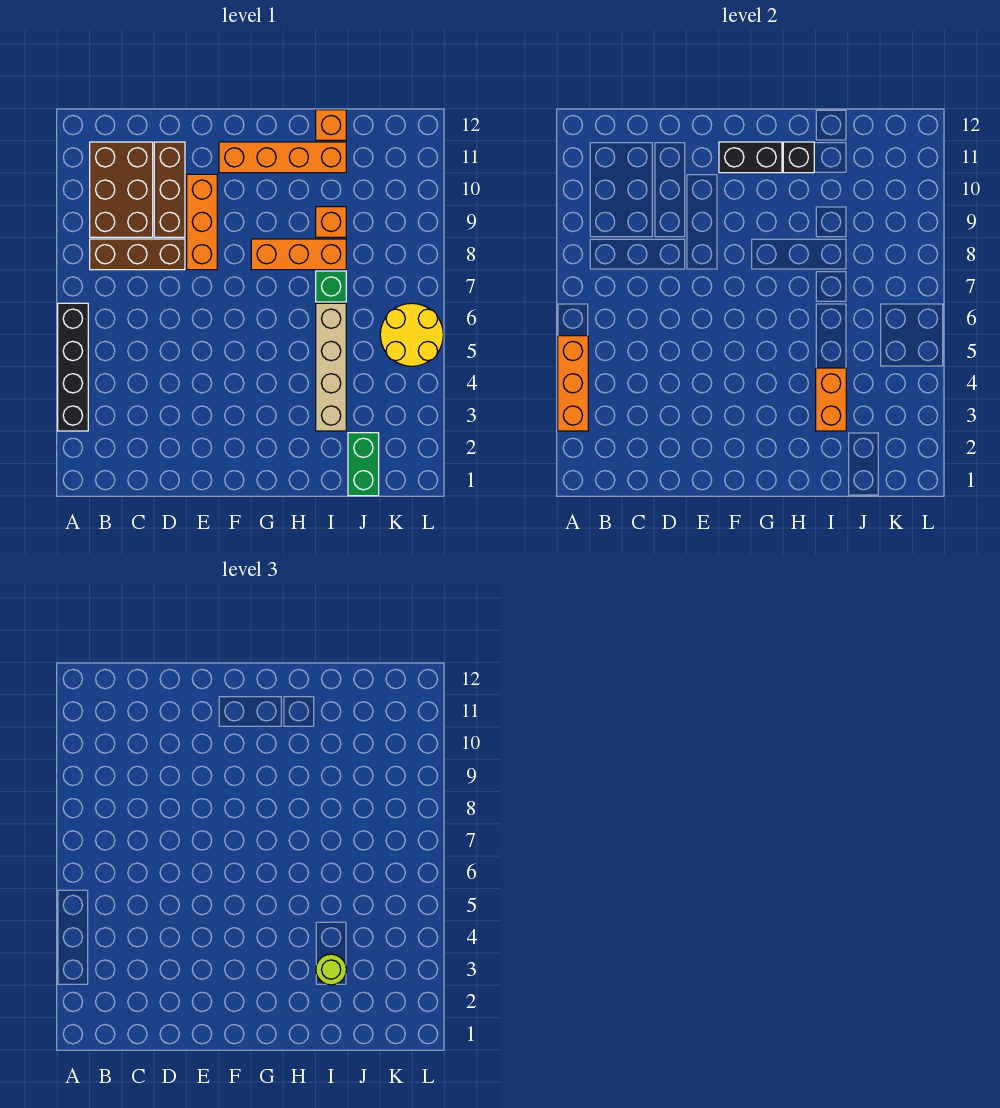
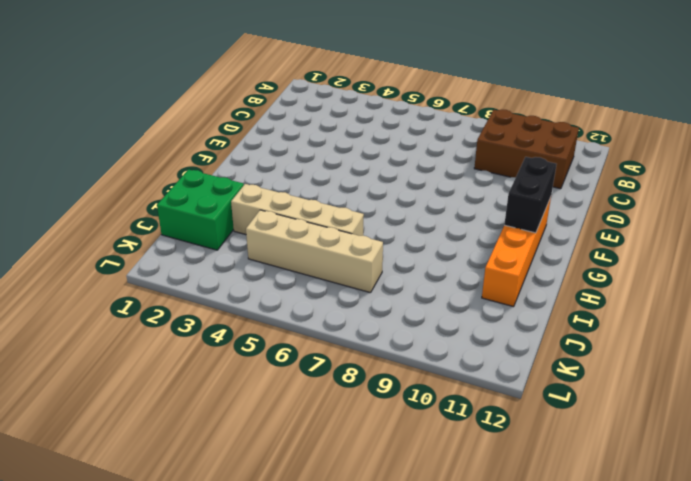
green 2x2 brick [157,170,244,250] -> green 1x2 brick [348,433,379,496]
tan 1x4 brick [246,210,383,293] -> none
none -> black 1x4 brick [58,303,88,431]
none -> brown 1x3 brick [90,239,185,270]
none -> brown 1x3 brick [154,142,185,237]

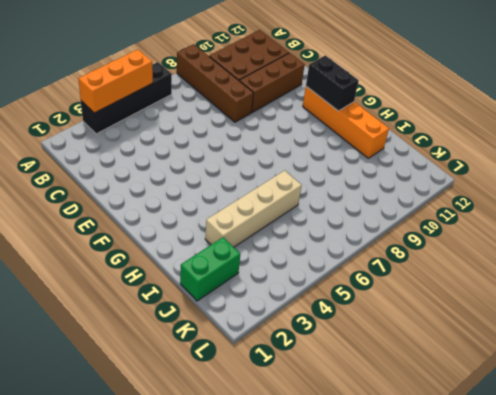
brown 1x4 brick [177,44,254,122] -> brown 1x3 brick [90,239,185,270]
none -> orange 1x3 brick [187,174,217,270]
none -> orange 1x3 brick [251,239,346,270]
none -> green 1x1 brick [316,271,346,302]

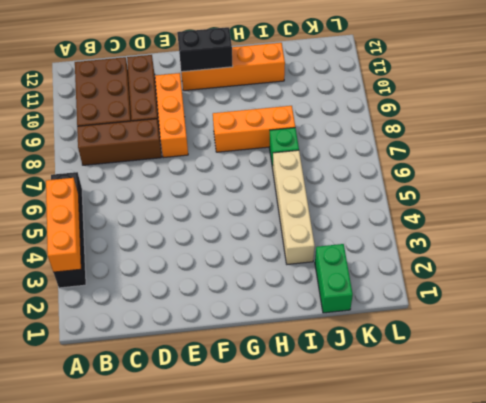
none -> orange 1x1 brick [316,207,346,237]
none -> orange 1x1 brick [316,110,346,140]
none -> yellow 2x2 round brick [380,303,443,366]

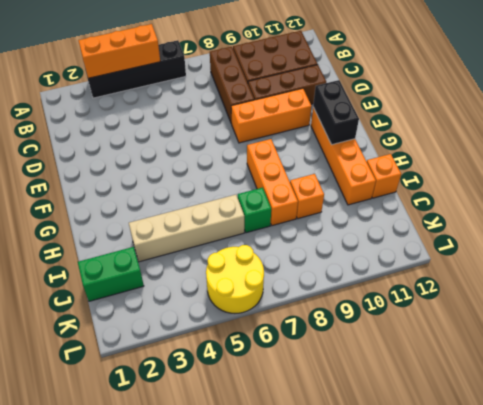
none -> black 1x1 brick [783,142,814,173]
none -> orange 1x2 brick [816,368,846,431]
none -> lime 1x1 round brick [316,954,346,985]

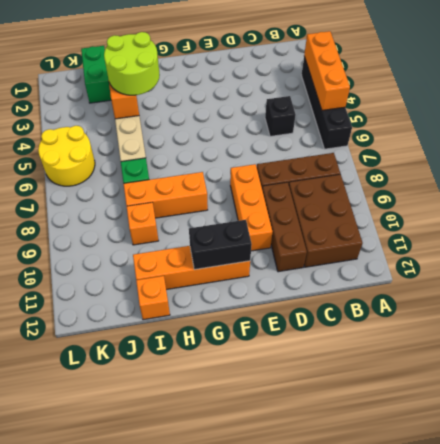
black 1x1 brick [265,96,296,136] -> black 1x1 brick moved to [783,142,814,173]
lime 2x2 round brick [104,32,160,95] -> lime 1x1 round brick [316,954,346,985]

